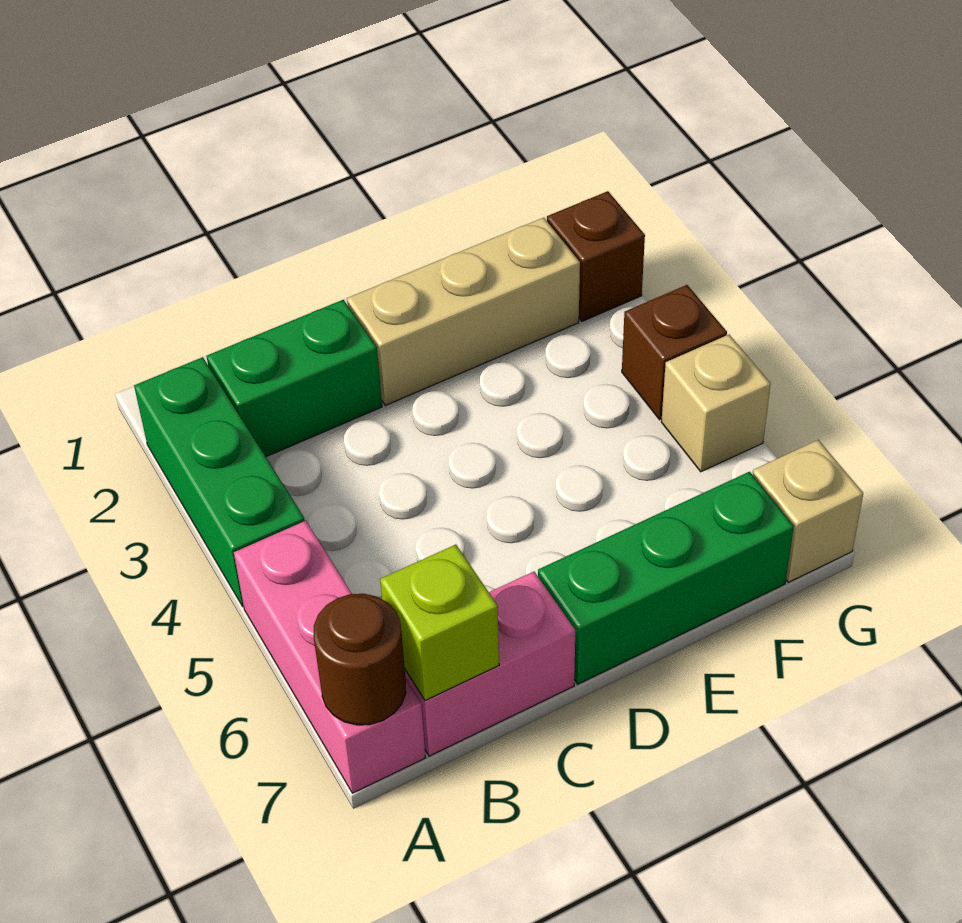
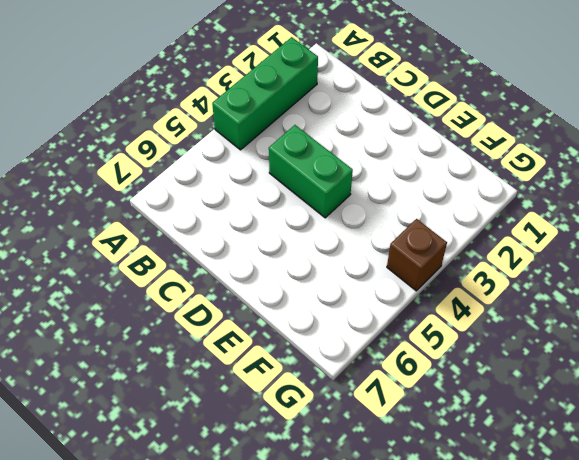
green 1x2 brick [269,125,353,218] -> green 1x2 brick moved to [207,300,382,457]
none -> pink 1x3 brick [234,521,426,793]
none -> pink 1x2 brick [405,572,575,756]
none -> tan 1x3 brick [347,218,580,406]

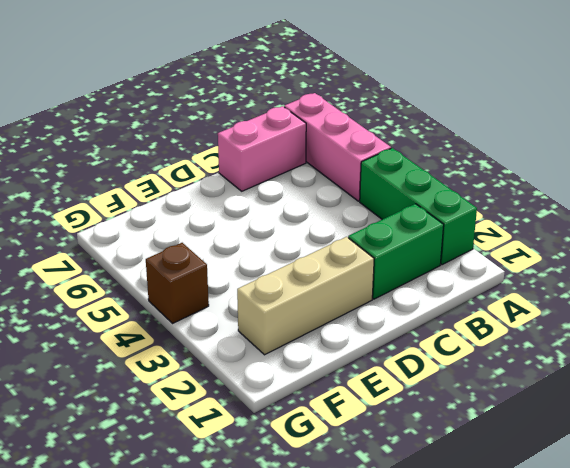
none -> green 1x3 brick [538,472,794,684]
none -> brown 1x1 brick [547,191,645,321]
none -> tan 1x1 brick [661,335,771,472]

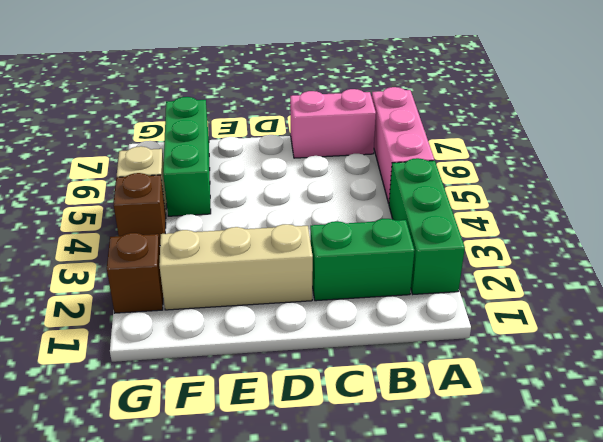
green 1x3 brick [163,97,211,216] -> green 1x3 brick turned to [538,472,794,684]
none -> tan 1x1 brick [752,440,863,582]
none -> brown 1x1 round brick [314,594,406,725]
none -> lime 1x1 brick [380,545,499,700]

